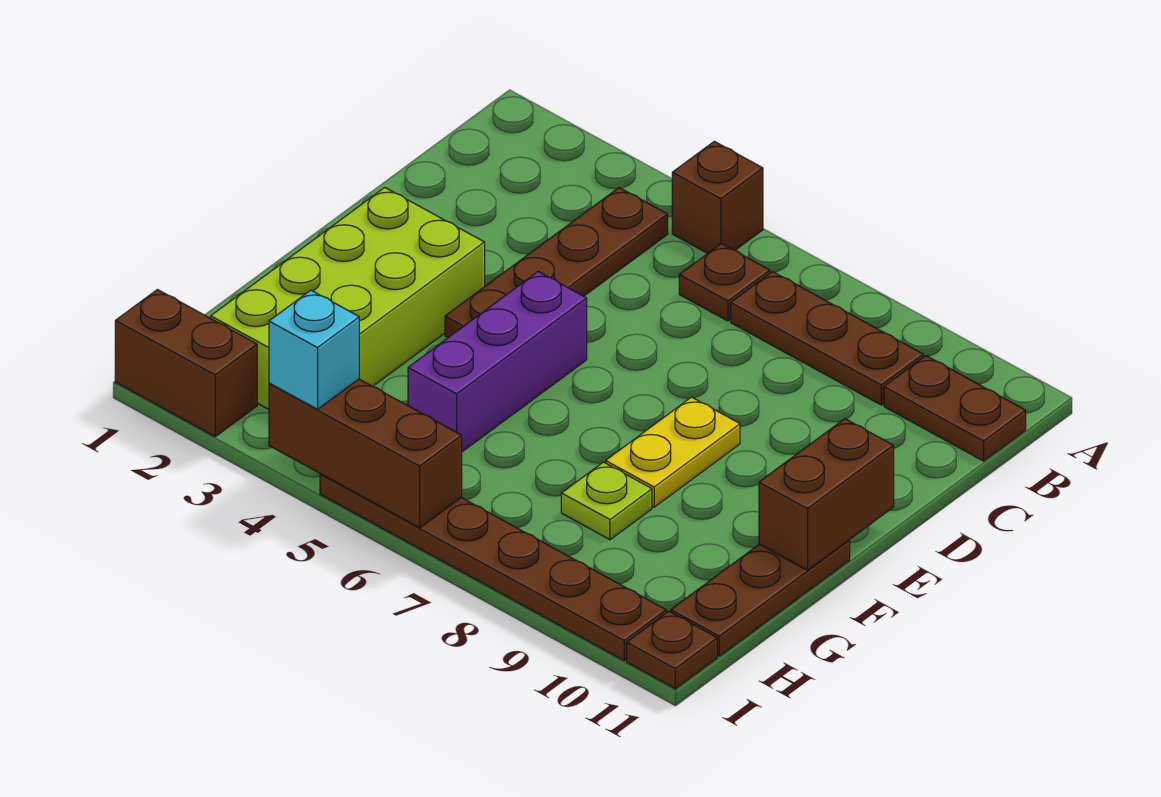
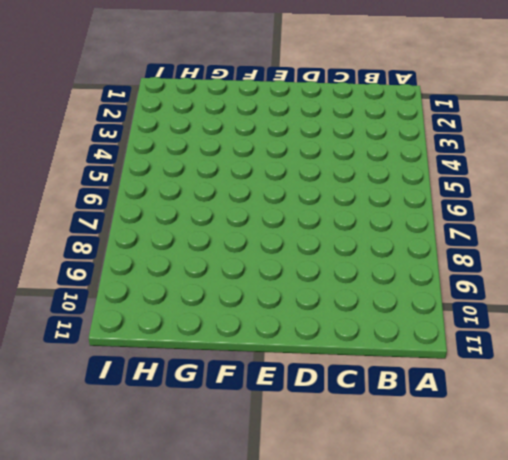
none -> brown 1x1 brick [672,141,763,253]
none -> brown 1x4 plate [445,188,668,338]
none -> brown 1x1 plate [679,244,770,321]

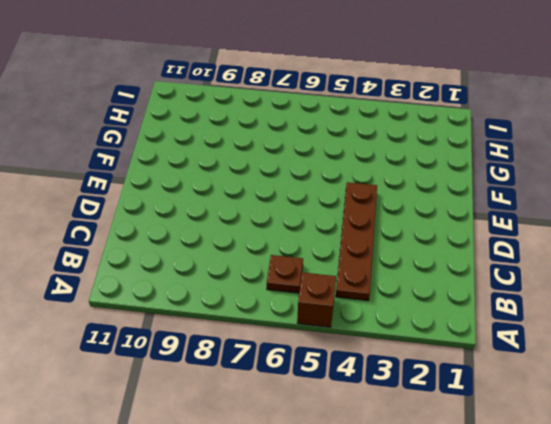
none -> brown 1x3 plate [731,272,923,405]
none -> brown 1x2 plate [884,356,1026,461]
none -> lime 2x4 brick [211,187,485,409]

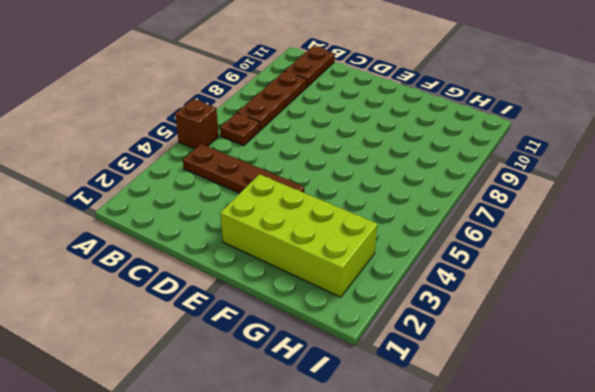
none -> purple 1x3 brick [408,272,587,452]
none -> yellow 1x2 plate [606,397,740,507]
none -> brown 1x3 plate [671,540,850,656]

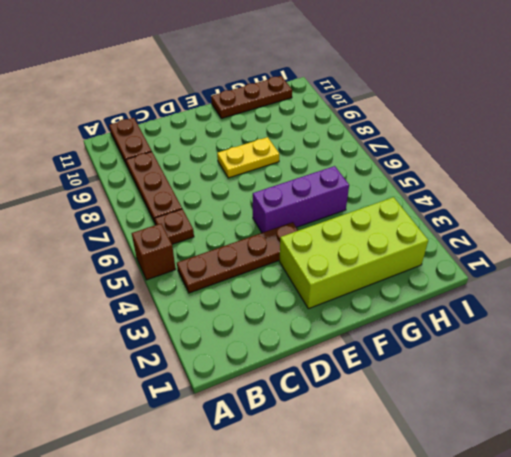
none -> lime 1x1 plate [561,462,652,540]
none -> brown 1x2 brick [115,290,257,436]
none -> brown 1x6 plate [320,474,667,661]

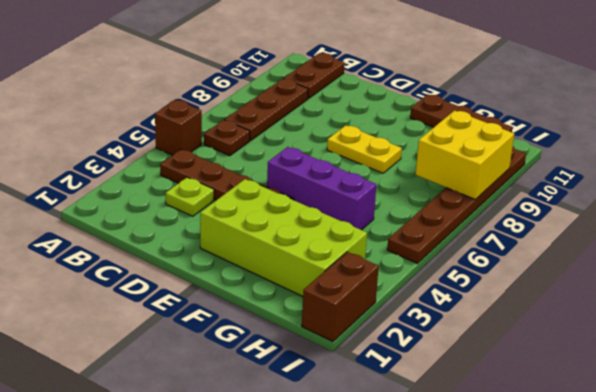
lime 1x1 plate [166,177,214,216] -> lime 1x1 plate moved to [561,462,652,540]
yellow 2x2 brick [415,110,514,200] -> none
none -> brown 1x1 plate [627,611,717,689]
none -> brown 1x2 brick [759,419,894,570]
none -> brown 1x3 brick [269,379,462,528]

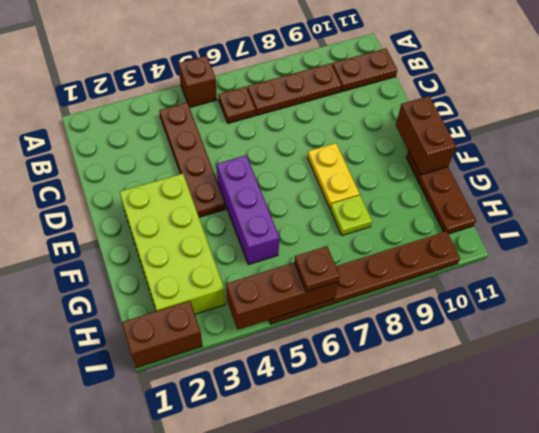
brown 1x1 plate [294,246,340,292] -> brown 1x1 plate moved to [627,611,717,689]
none -> cyan 1x1 brick [269,290,359,409]

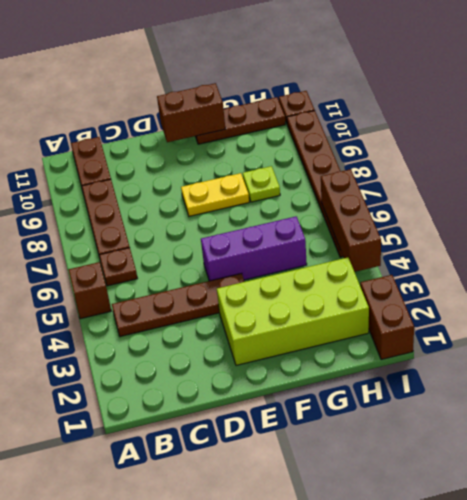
none -> cyan 1x1 brick [269,290,359,409]

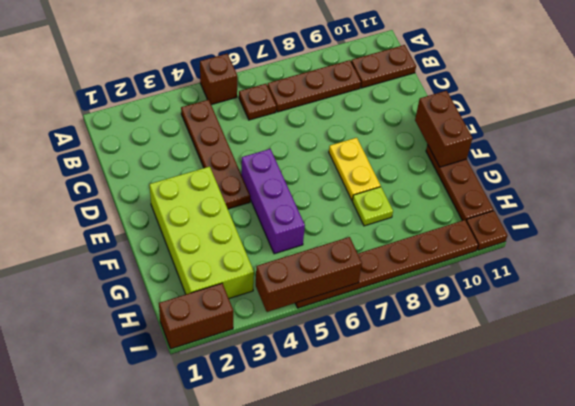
none -> cyan 1x1 brick [269,290,359,409]

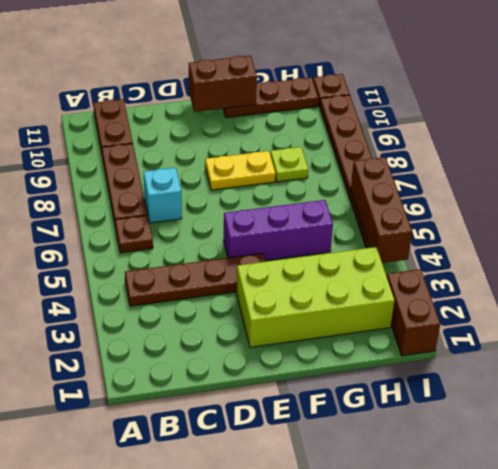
cyan 1x1 brick [144,168,182,223] -> cyan 1x1 brick moved to [269,290,359,409]
none -> brown 1x1 brick [672,141,763,253]

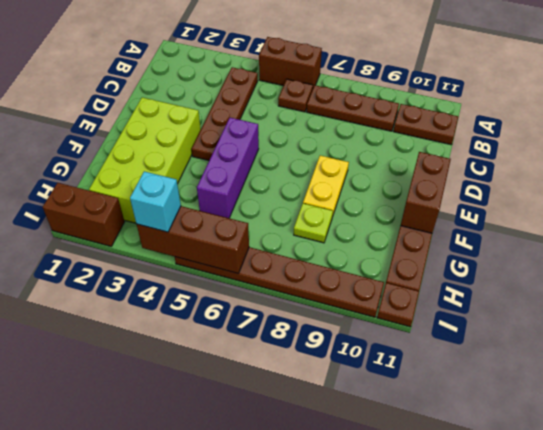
brown 1x2 brick [259,37,322,87] -> brown 1x1 brick [672,141,763,253]

